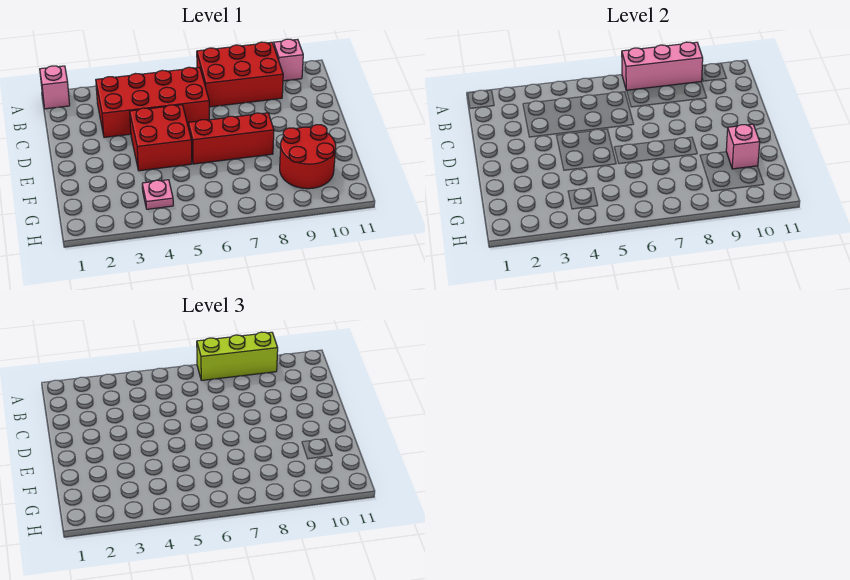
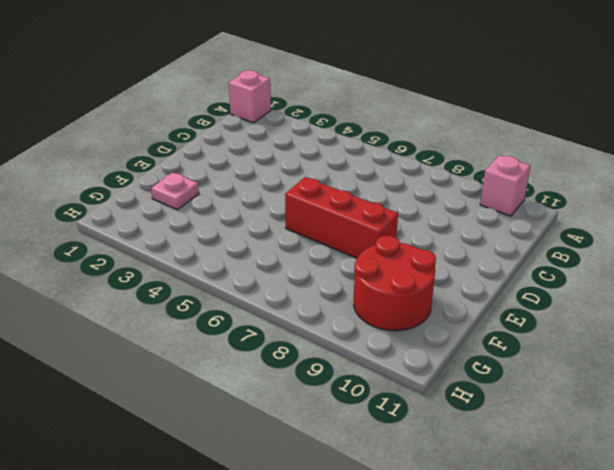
pink 1x1 plate [151,172,199,210] -> pink 1x1 plate moved to [142,180,173,209]
none -> red 2x3 brick [197,42,283,107]
none -> red 2x4 brick [96,67,209,137]

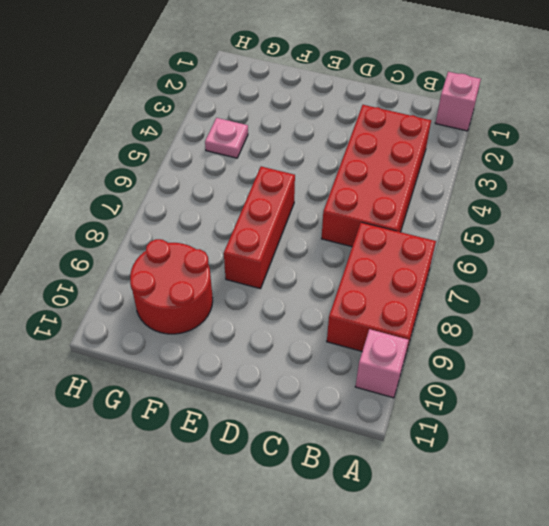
none -> red 2x2 brick [130,105,192,171]
none -> pink 1x3 brick [622,42,703,91]

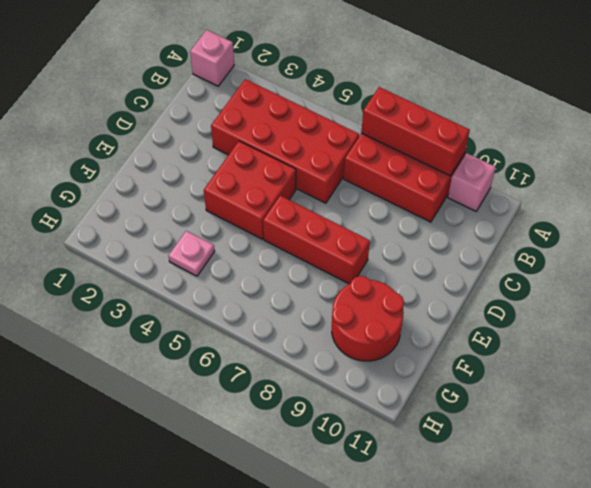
red 1x3 brick [361,87,470,176] -> pink 1x3 brick [622,42,703,91]
none -> pink 1x1 brick [726,124,760,169]
none -> lime 1x3 brick [197,332,278,380]

